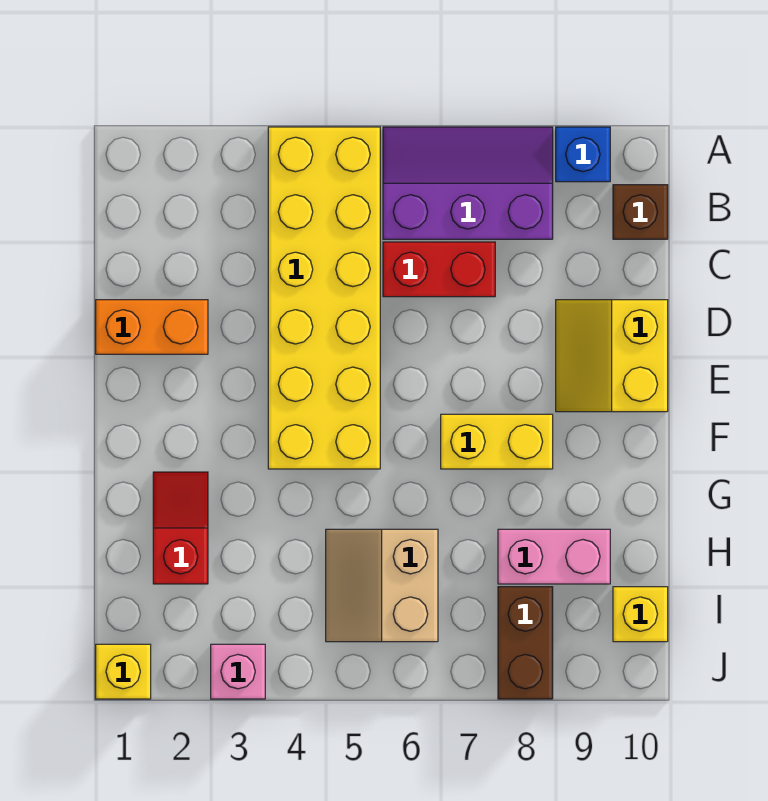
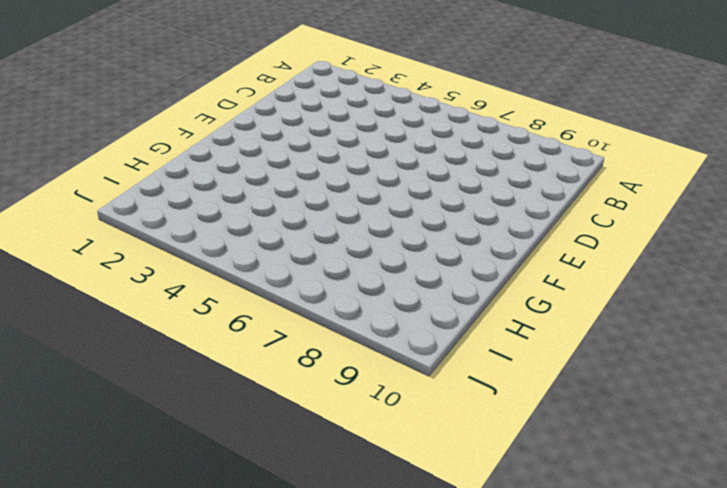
none -> yellow 2x6 brick [268,127,380,469]
none -> purple 2x3 slope [383,127,553,239]
none -> blue 1x1 brick [556,127,610,182]

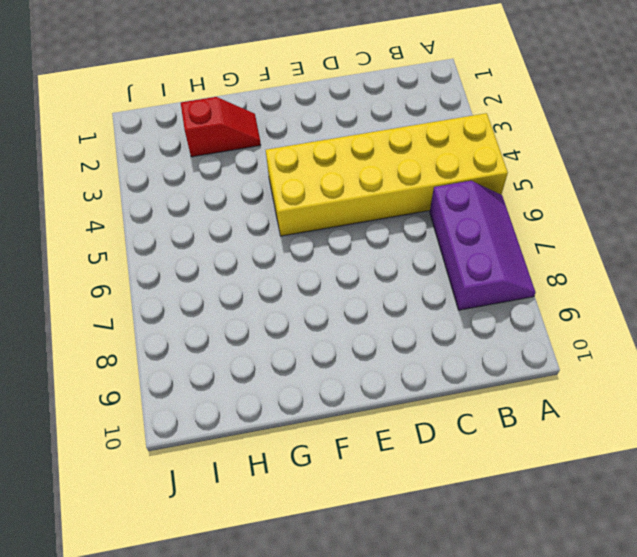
none -> blue 1x1 brick [556,127,610,182]
none -> brown 1x1 brick [613,185,668,239]
none -> red 1x2 brick [383,242,495,297]

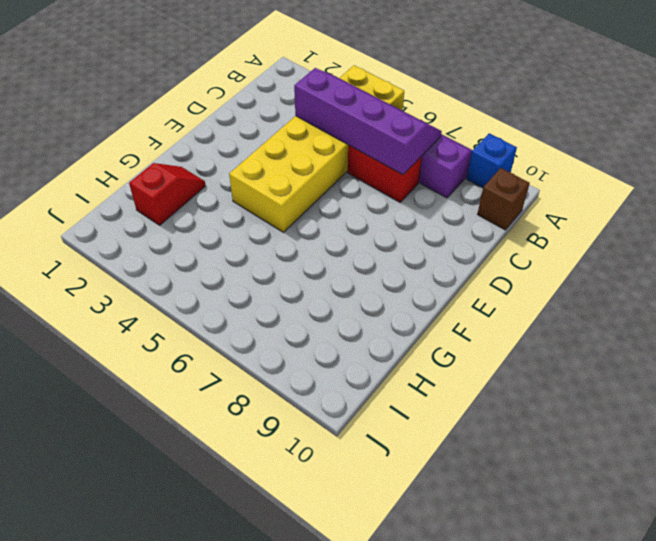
purple 2x4 slope [294,68,442,175] -> none
none -> orange 1x2 brick [96,300,208,354]
none -> yellow 2x2 slope [556,300,668,412]
none -> yellow 1x2 brick [441,414,553,469]

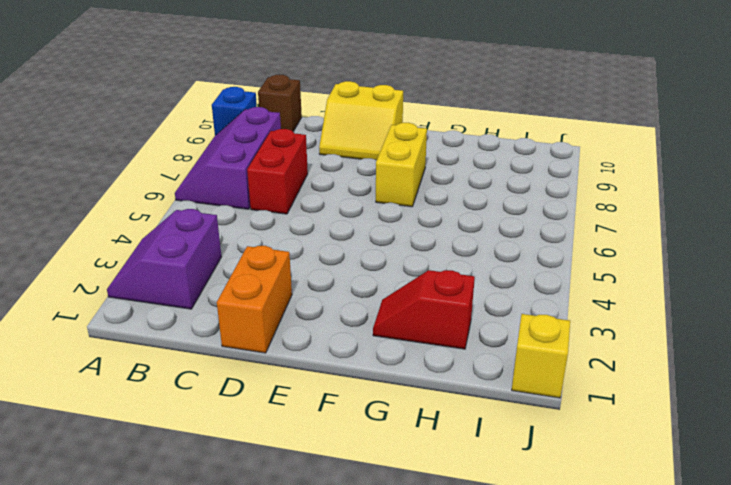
purple 2x2 slope [107,209,221,309] -> none
none -> yellow 2x6 brick [268,127,380,469]
none -> tan 2x2 slope [326,529,438,642]
none -> pink 1x2 brick [498,529,610,584]

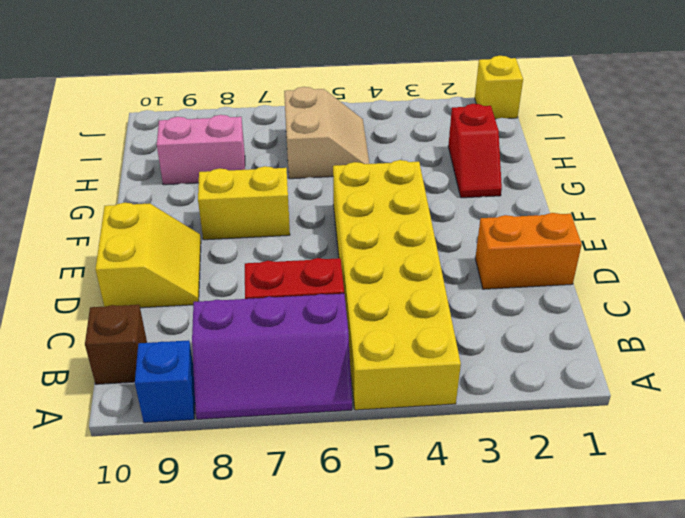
none -> brown 1x2 brick [498,587,553,699]
none -> yellow 1x1 brick [613,587,668,642]
none -> pink 1x1 brick [211,644,265,699]

